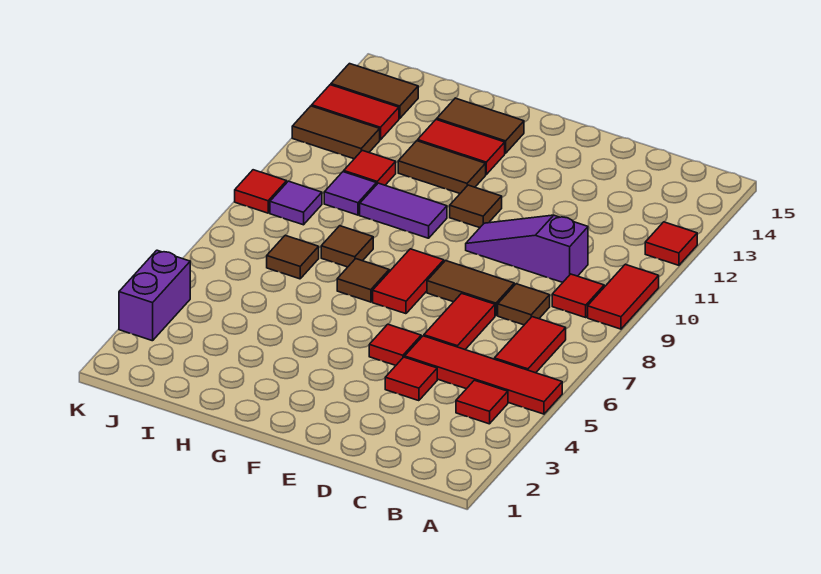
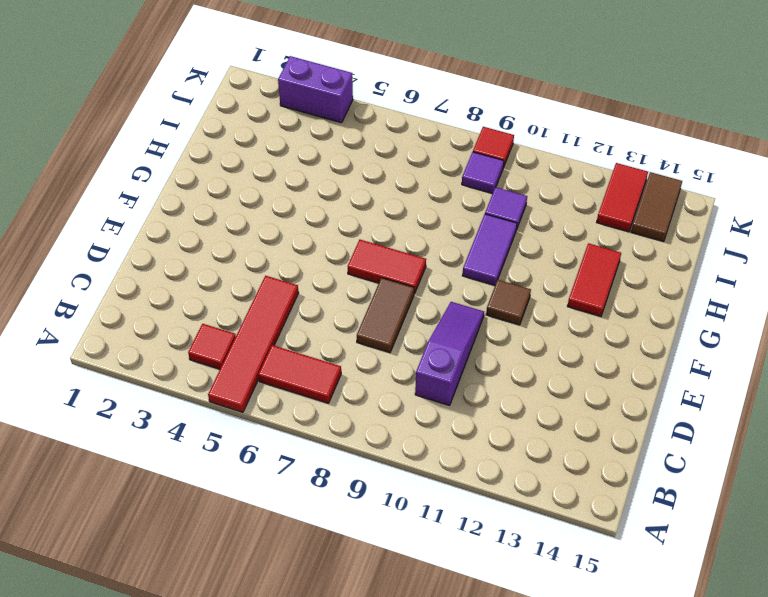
none -> red 1x2 tile [588,264,659,329]
none -> red 1x1 tile [645,222,697,265]
none -> red 1x1 tile [552,274,604,317]

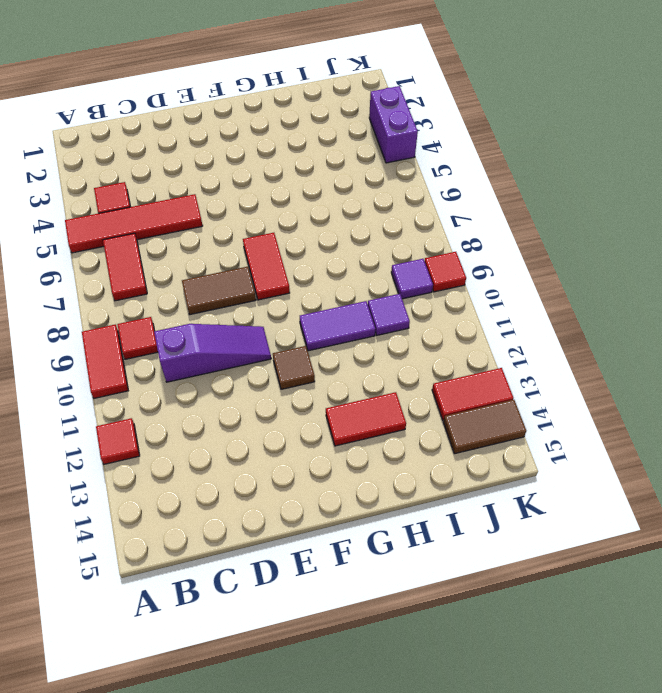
none -> brown 1x1 tile [498,284,550,325]
none -> red 1x1 tile [385,357,437,401]
none -> red 1x2 tile [424,293,495,349]

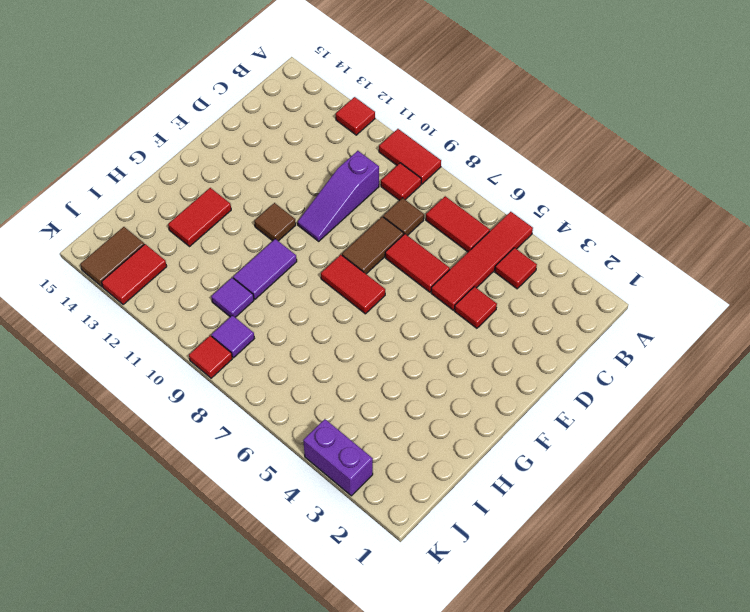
none -> red 1x1 tile [369,324,421,365]
none -> brown 1x1 tile [337,259,389,302]
none -> brown 1x2 tile [398,141,486,193]

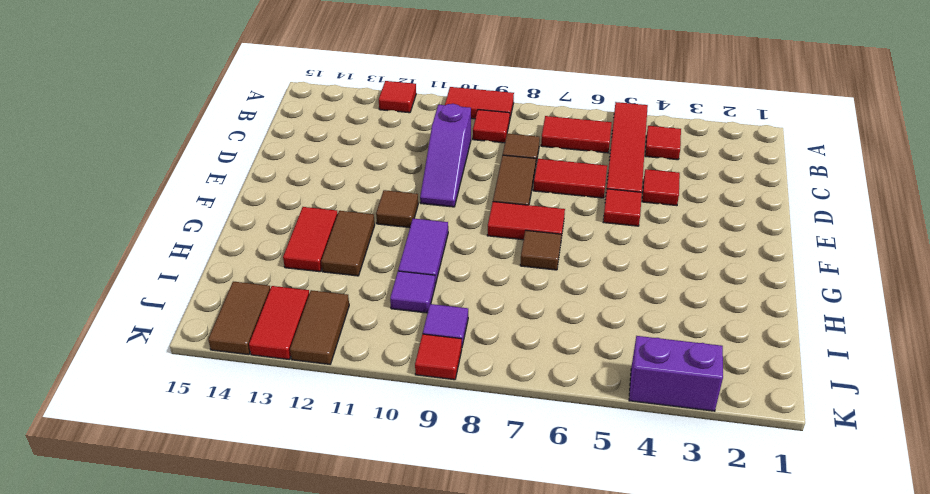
none -> brown 1x2 tile [437,98,524,153]
none -> brown 1x1 tile [321,226,373,267]
none -> brown 1x1 tile [267,235,319,279]

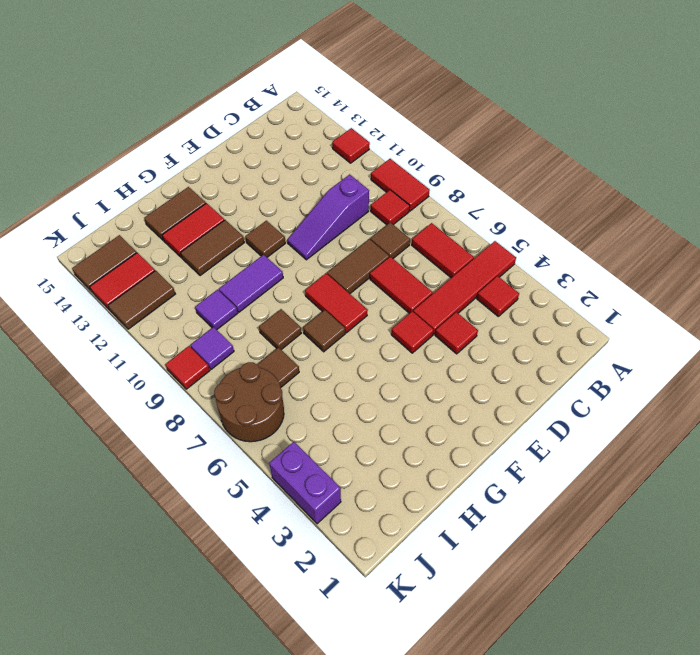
brown 2x2 round brick [214,362,284,442] -> none
none -> red 1x1 tile [343,150,396,185]

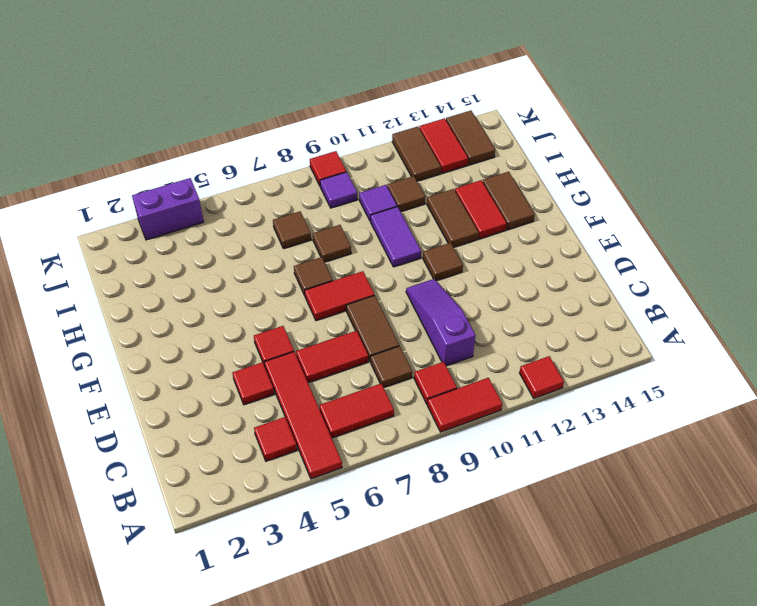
brown 1x1 tile [387,176,425,212] -> red 1x1 tile [343,150,396,185]

